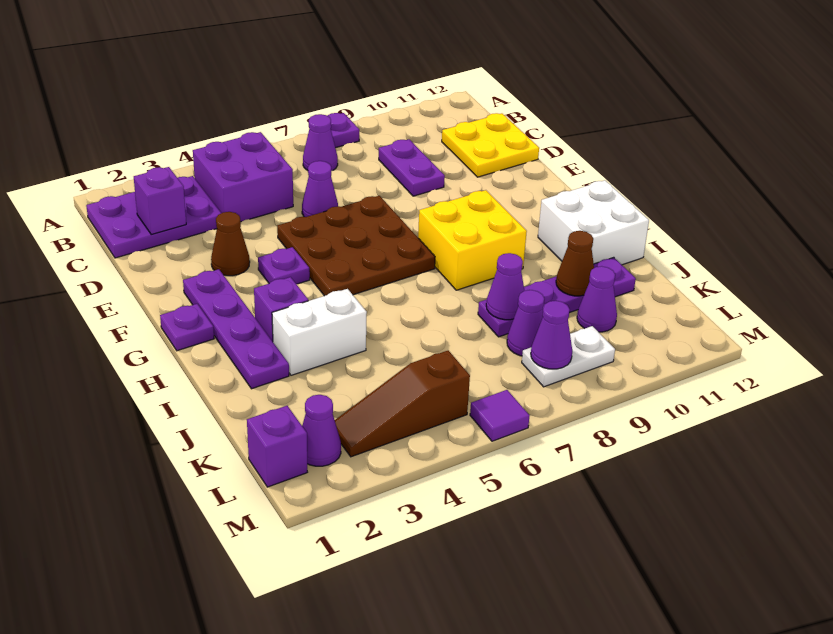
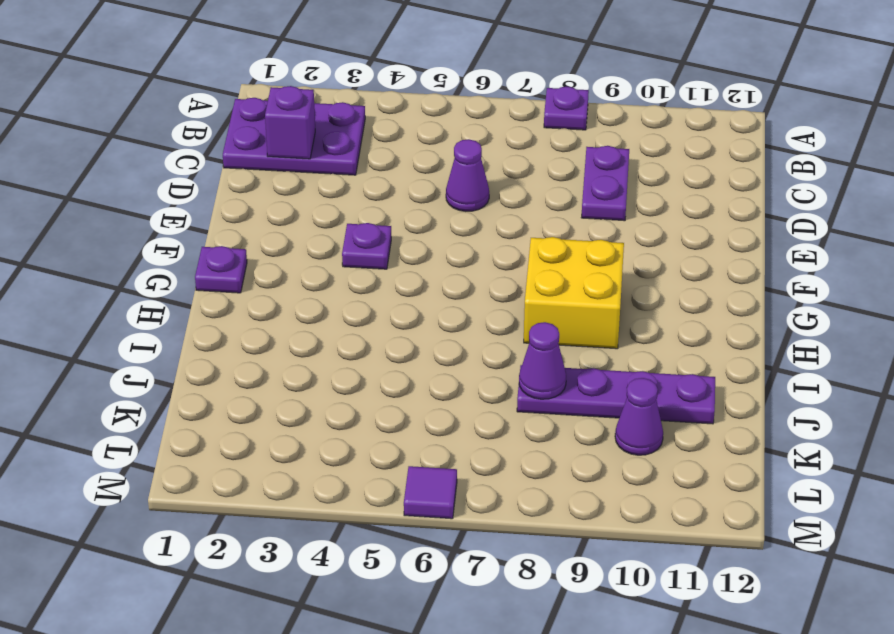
none -> purple 2x2 brick [193,132,293,222]
none -> purple 1x1 cone [303,114,338,171]
none -> yellow 2x2 plate [442,113,539,177]

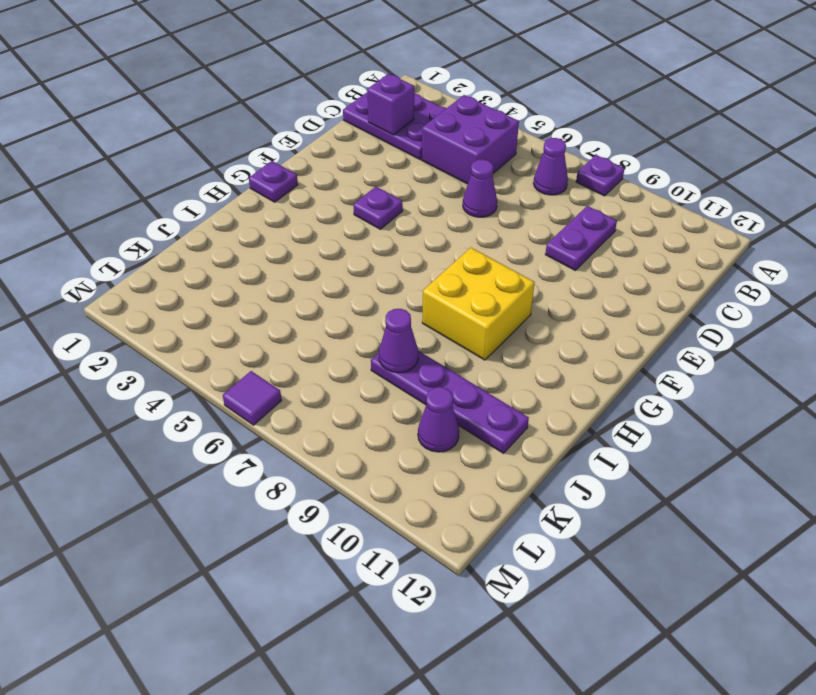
none -> yellow 2x2 plate [442,113,539,177]
none -> brown 1x1 cone [211,212,250,276]
none -> brown 3x3 plate [277,196,435,296]

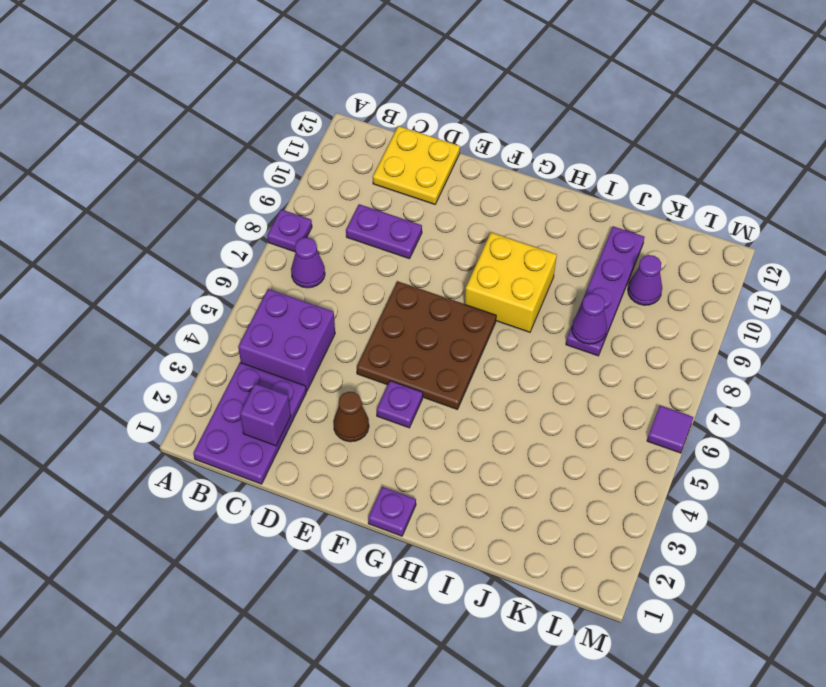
none -> purple 1x1 cone [302,161,338,217]
none -> purple 1x4 plate [183,269,289,389]
none -> purple 1x1 brick [254,277,308,341]

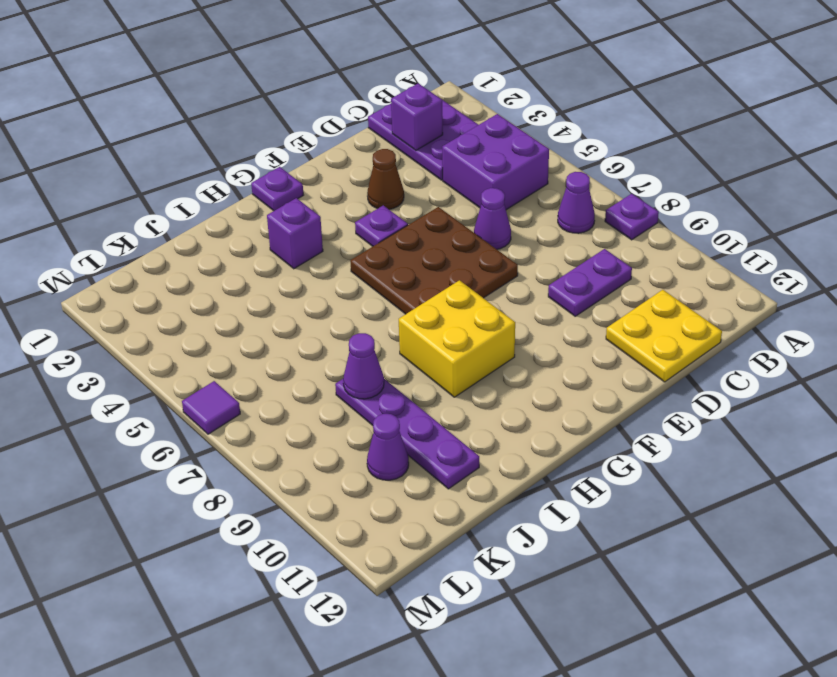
none -> purple 1x4 plate [183,269,289,389]
none -> white 2x2 brick [538,180,649,265]
none -> white 1x2 brick [272,289,367,375]

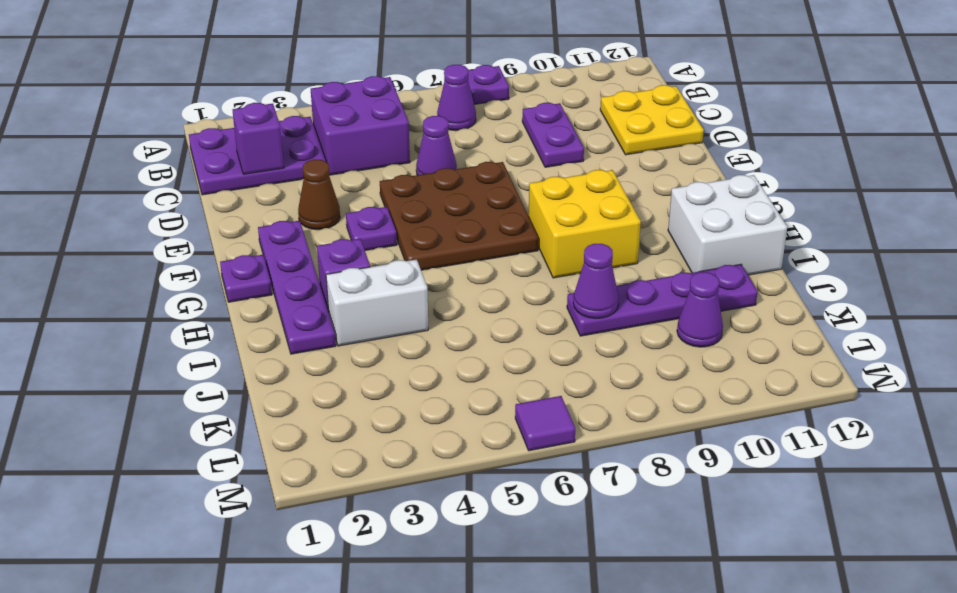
none -> purple 1x1 cone [507,290,544,356]
none -> purple 1x1 brick [247,406,307,487]
none -> purple 1x1 cone [302,395,341,466]

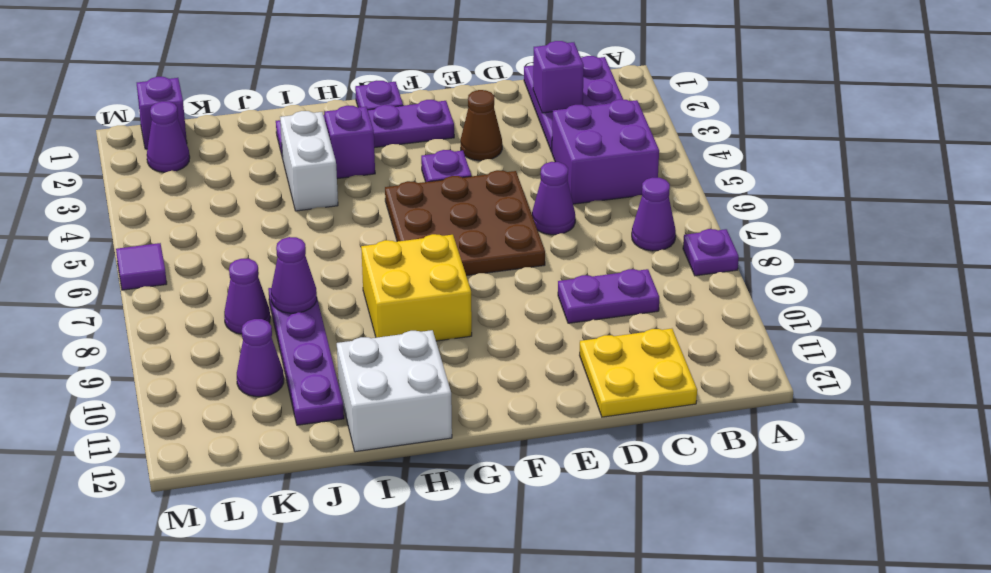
none -> brown 1x3 slope [335,350,470,457]
none -> white 1x2 plate [522,326,615,387]
none -> brown 1x1 cone [556,231,594,296]

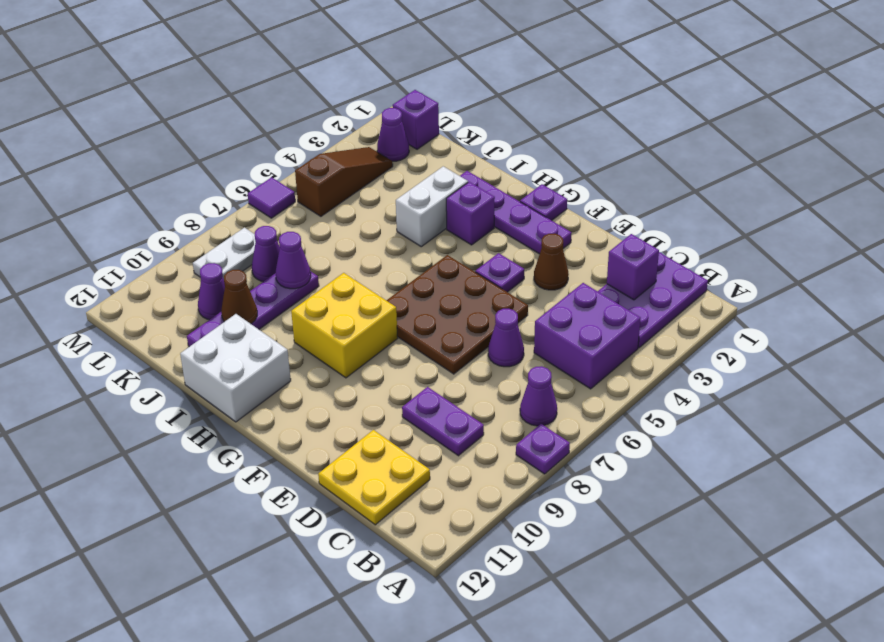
none -> purple 1x1 cone [531,301,572,369]

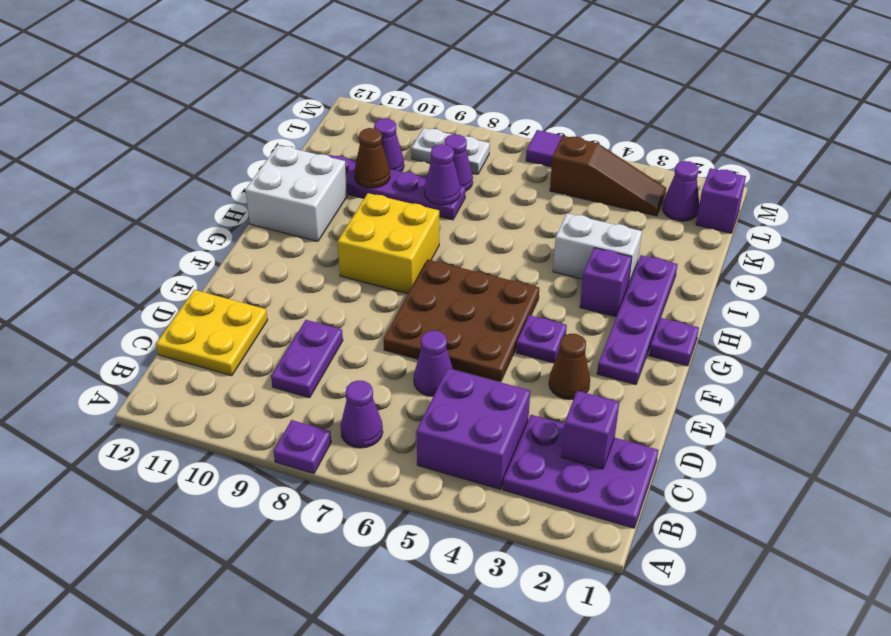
none -> purple 1x1 cone [531,301,572,369]

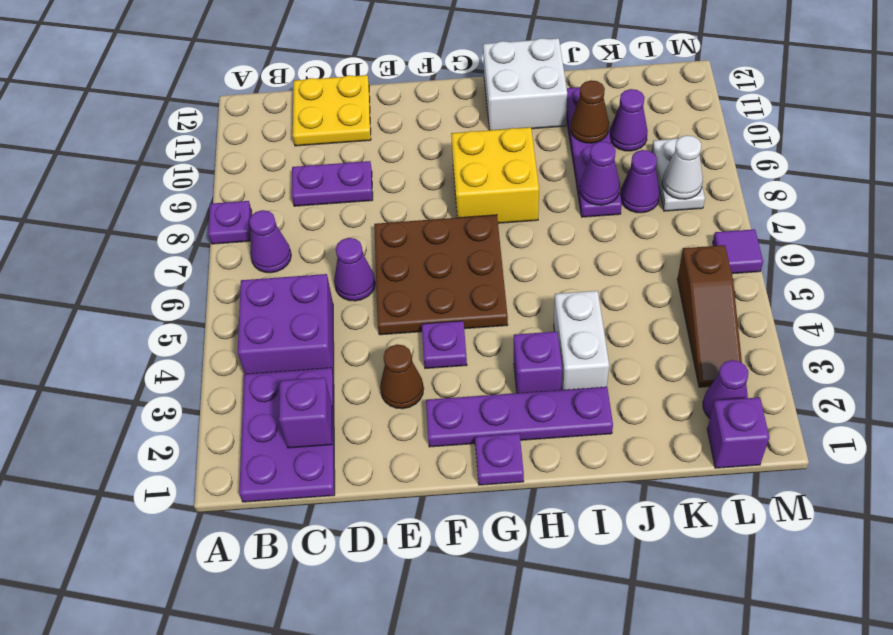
white 1x1 cone [662,135,703,199] -> purple 1x1 cone [531,301,572,369]

